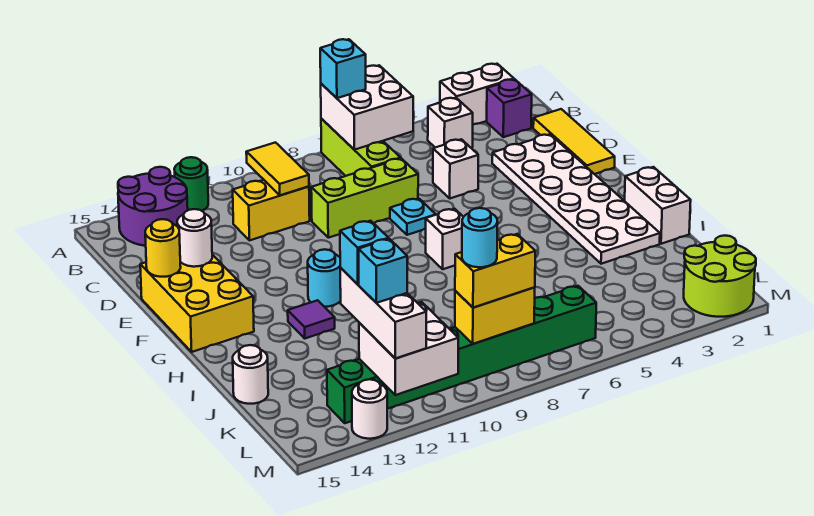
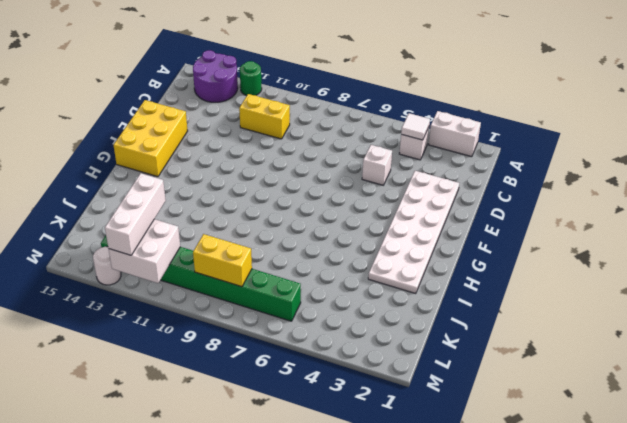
white 1x1 tile [401,113,430,140] -> none
none -> lime 1x3 brick [321,119,401,176]
none -> purple 1x1 brick [487,79,532,137]
none -> yellow 1x3 tile [533,109,615,174]
none -> lime 1x3 brick [311,158,418,238]

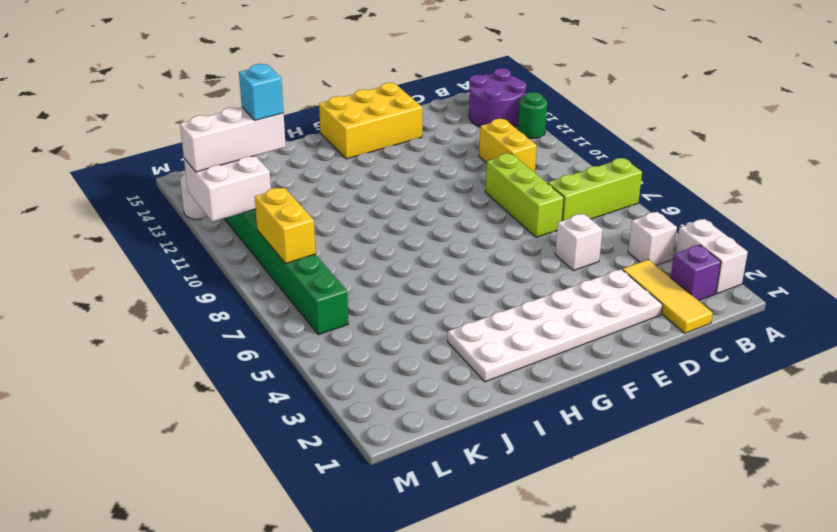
yellow 1x3 tile [623,259,713,333] -> yellow 1x3 tile turned to [533,109,615,174]
none -> cyan 1x1 plate [390,199,436,235]
none -> white 1x1 brick [426,209,463,269]
none -> cyan 1x1 round brick [308,249,341,307]
none -> white 1x2 brick [625,167,691,244]

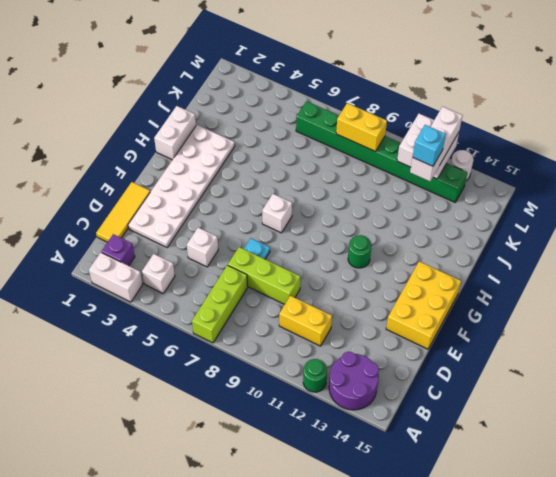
green 1x1 round brick [348,235,371,268] -> cyan 1x1 round brick [308,249,341,307]
none -> purple 1x1 tile [288,300,335,338]
none -> white 1x1 round brick [233,345,268,404]
none -> lime 2x2 round brick [684,236,756,317]
none -> white 2x2 brick [321,65,413,150]

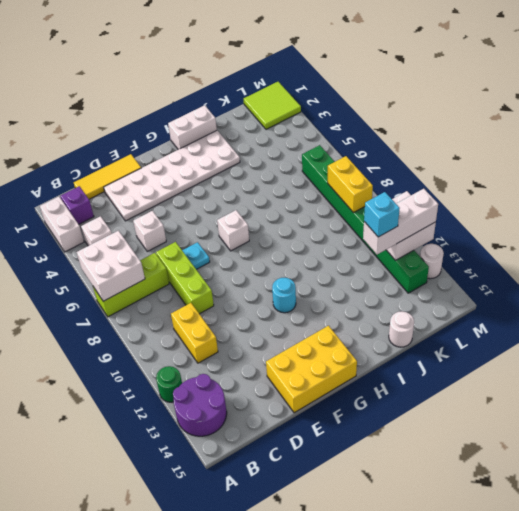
lime 2x2 tile [244,82,301,129] -> lime 2x2 round brick [684,236,756,317]
none -> purple 1x1 tile [288,300,335,338]
none -> yellow 1x2 tile [246,143,309,195]
none -> white 1x1 round brick [177,209,212,267]
none -> yellow 1x1 round brick [145,219,181,277]

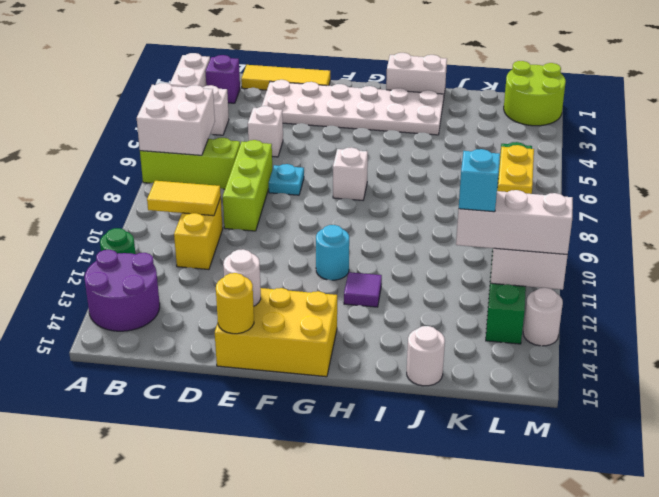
none -> cyan 1x1 brick [320,39,366,98]
none -> yellow 1x2 brick [455,234,535,308]
none -> cyan 1x1 round brick [462,208,498,267]
none -> cyan 1x1 brick [359,239,407,303]

